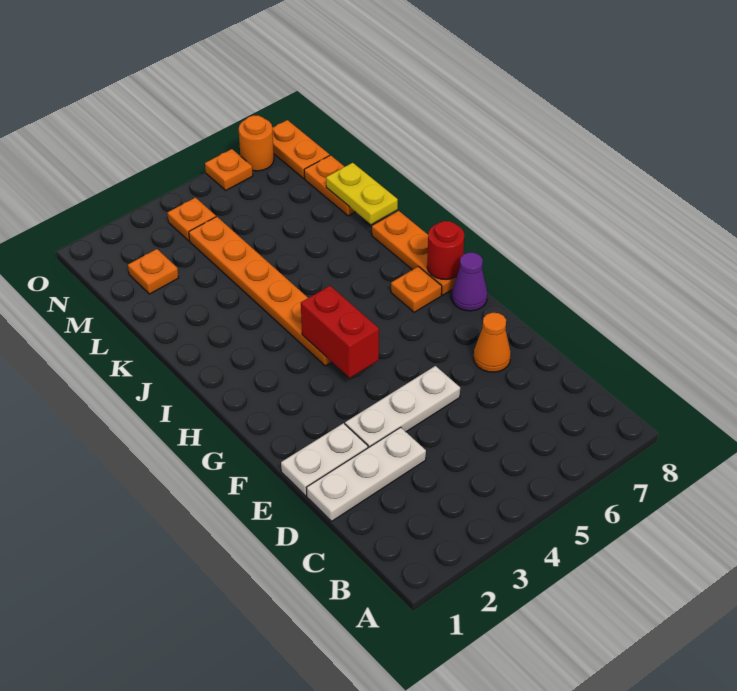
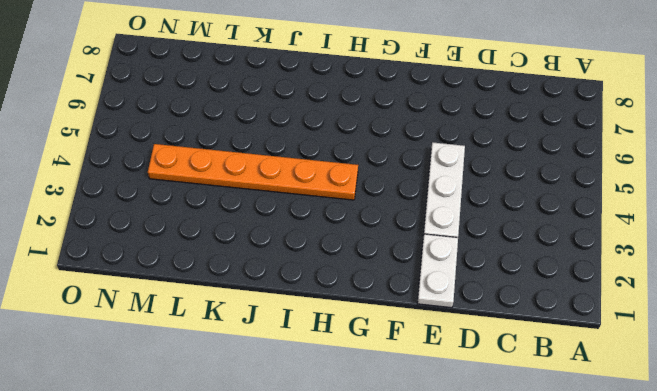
none -> white 1x3 plate [306,427,426,521]
none -> orange 1x1 cone [474,313,511,372]
none -> purple 1x1 cone [451,253,487,311]

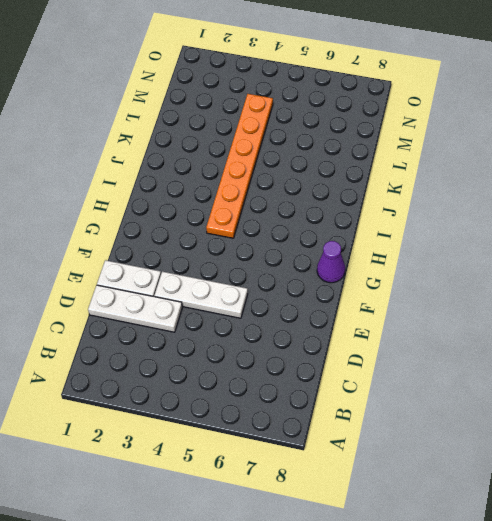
none -> orange 1x1 cone [474,313,511,372]
none -> orange 1x1 plate [391,267,442,312]
none -> orange 1x3 plate [372,211,456,295]

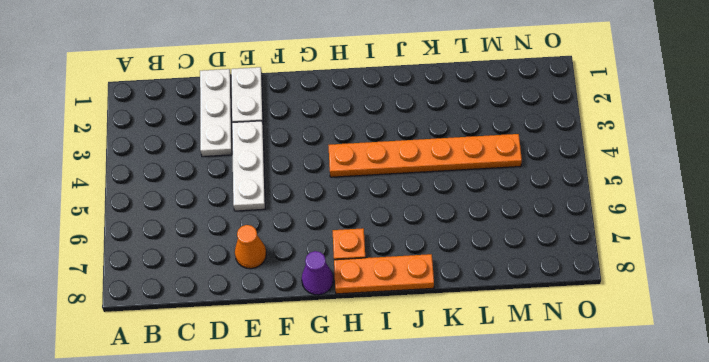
none -> orange 1x2 plate [304,155,355,216]
none -> orange 1x1 plate [128,249,179,294]
none -> orange 1x1 plate [168,198,216,241]

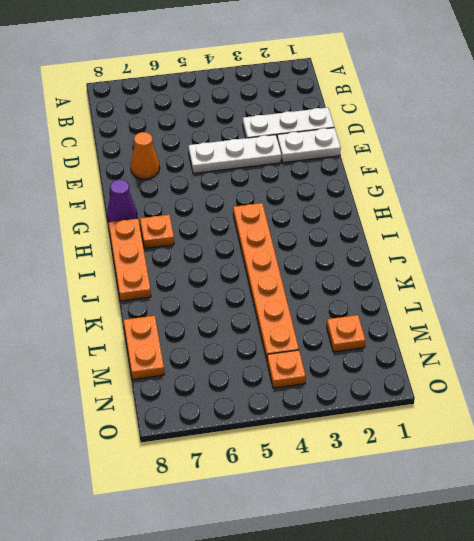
none -> orange 1x2 plate [272,120,330,178]
none -> orange 1x1 plate [205,149,253,190]
none -> orange 1x1 round brick [239,115,274,171]

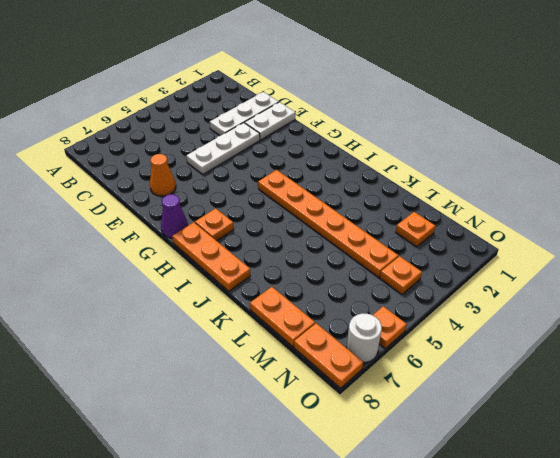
white 1x1 round brick [347,313,382,363] -> orange 1x1 round brick [239,115,274,171]
none -> red 1x2 brick [301,286,379,378]
none -> red 1x1 round brick [427,221,464,280]
none -> yellow 1x2 plate [326,163,398,224]

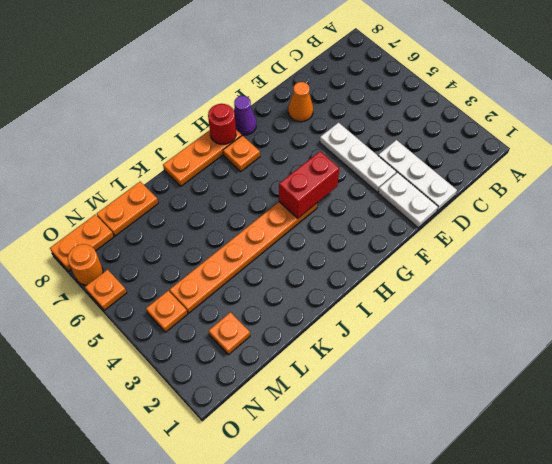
none -> yellow 1x2 plate [326,163,398,224]

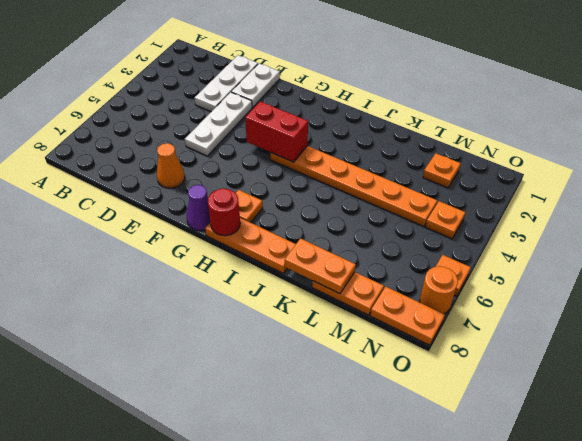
orange 1x2 plate [285,239,356,294] -> yellow 1x2 plate [326,163,398,224]

